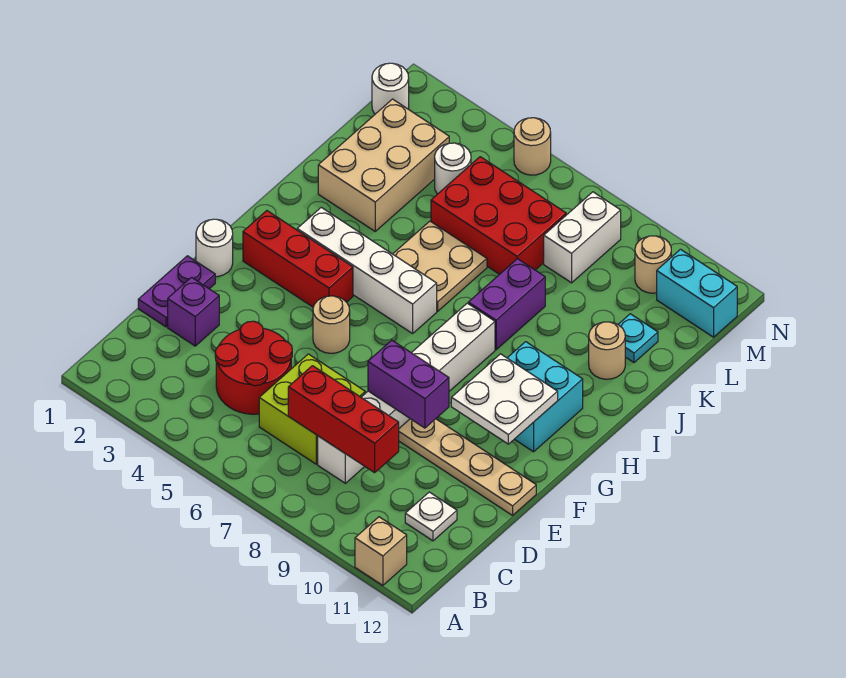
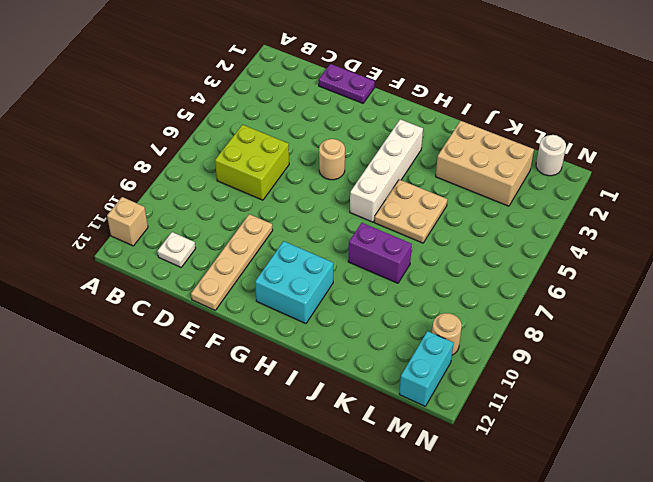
none -> red 2x2 round brick [215,321,292,414]
none -> white 1x6 brick [318,303,495,483]
none -> purple 1x1 brick [168,277,219,346]

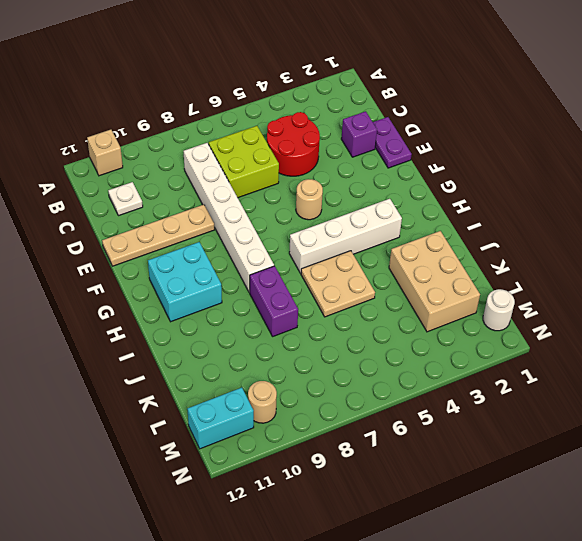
none -> white 1x1 round brick [196,219,233,277]
none -> red 1x3 brick [243,211,353,307]
none -> tan 1x1 round brick [589,322,625,379]

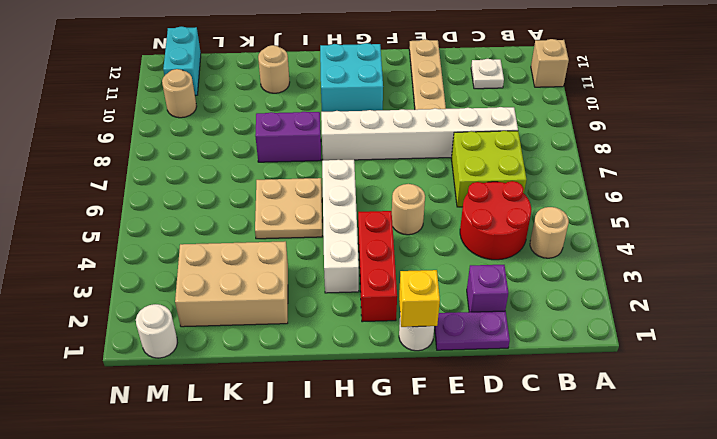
tan 1x1 round brick [530,207,569,258] -> tan 1x1 round brick moved to [514,118,551,175]
yellow 1x1 brick [399,270,440,327] -> none
none -> red 2x3 brick [431,157,566,274]
none -> cyan 1x1 plate [618,314,658,362]
none -> white 1x1 round brick [435,143,471,194]

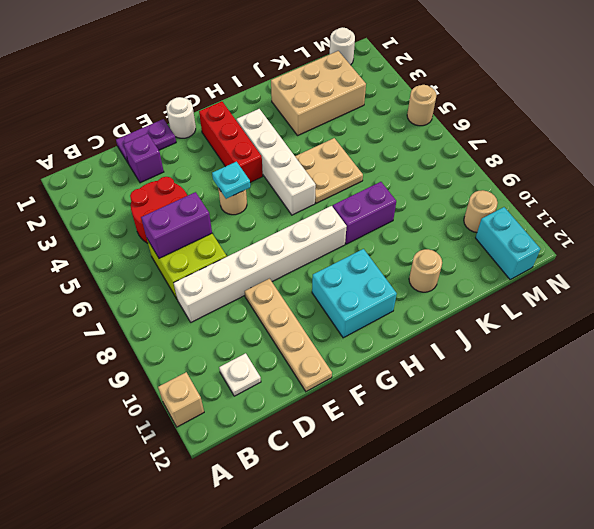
purple 1x2 brick [141,192,212,258] -> purple 1x2 brick turned to [368,340,449,428]
cyan 1x1 plate [212,162,250,199] -> cyan 1x1 plate moved to [618,314,658,362]
none -> red 2x3 brick [431,157,566,274]
none -> white 1x1 round brick [435,143,471,194]
none -> white 1x2 brick [544,192,621,283]

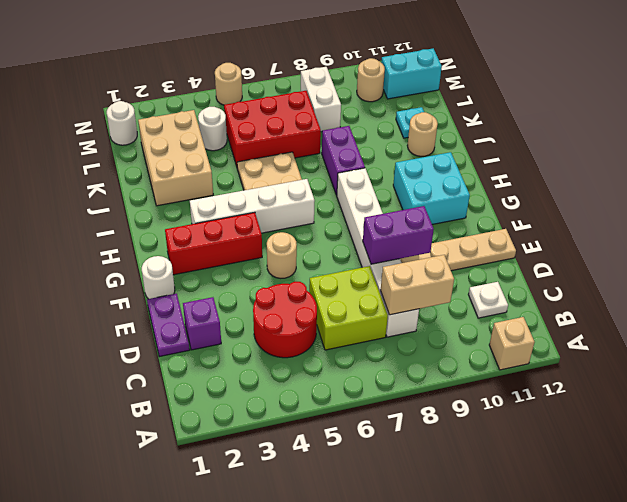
tan 1x2 brick [381,255,454,315] -> red 1x3 brick [288,366,399,473]
none -> white 2x2 plate [451,354,558,444]

